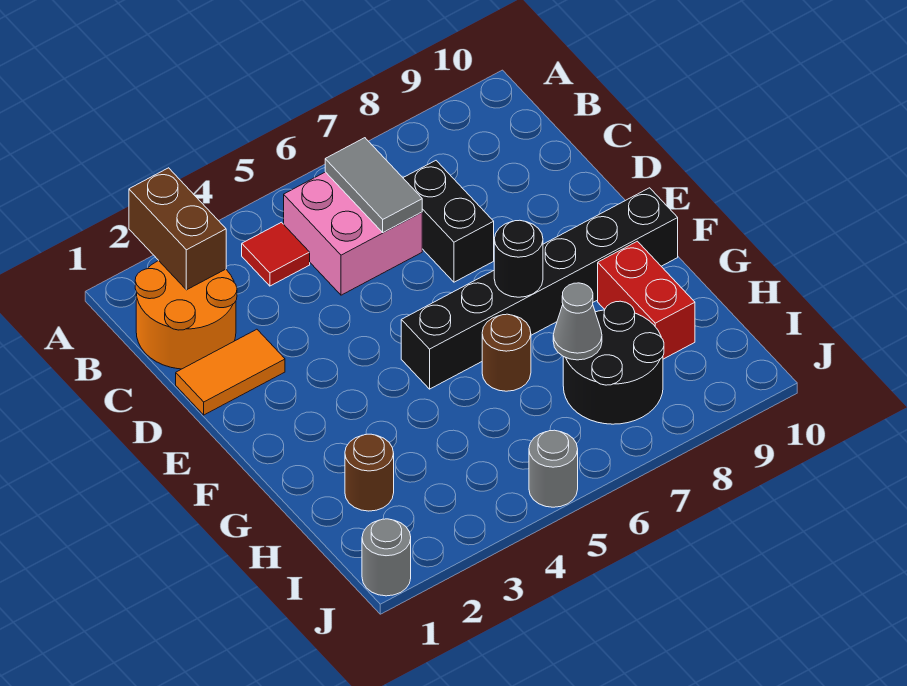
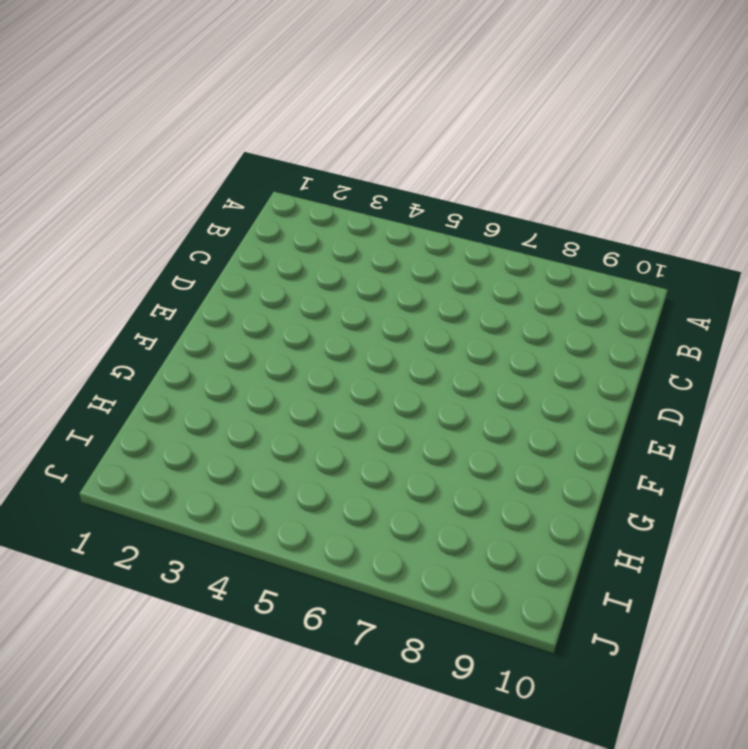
none -> orange 2x2 round brick [135,261,237,369]
none -> red 1x1 tile [242,222,310,286]
none -> pink 2x2 brick [284,172,422,295]

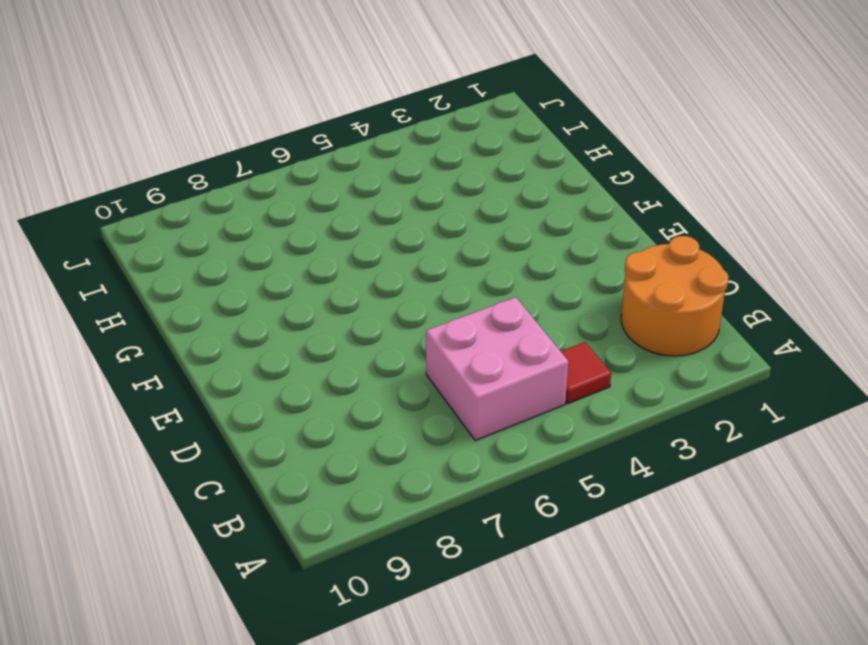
none -> black 1x2 brick [403,161,494,282]
none -> orange 1x2 tile [176,329,285,415]
none -> black 1x6 brick [401,188,678,389]

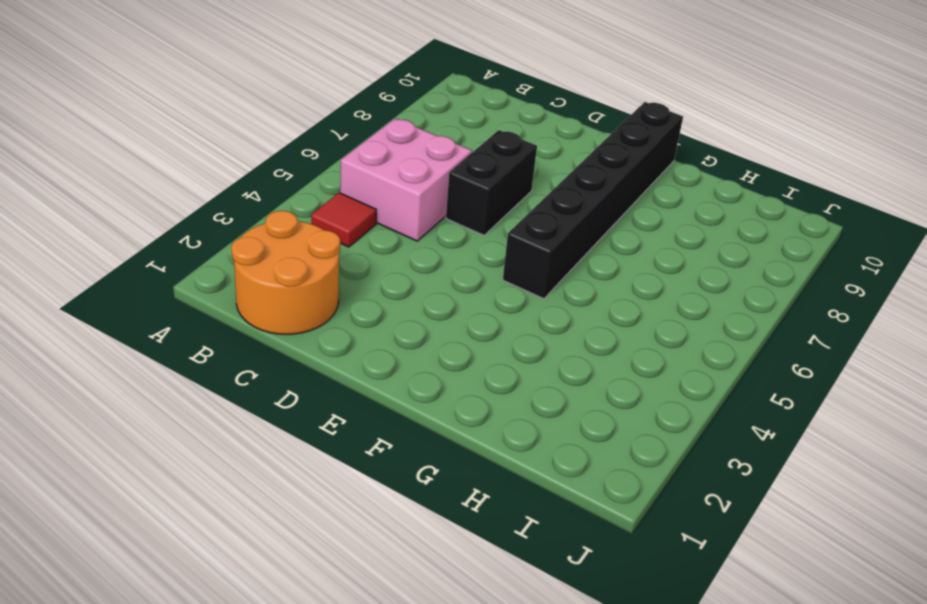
black 1x2 brick [446,130,537,235] -> black 1x2 brick turned to [403,161,494,282]
none -> orange 1x2 tile [176,329,285,415]
none -> brown 1x1 round brick [482,314,531,391]
none -> red 1x2 brick [598,241,695,359]

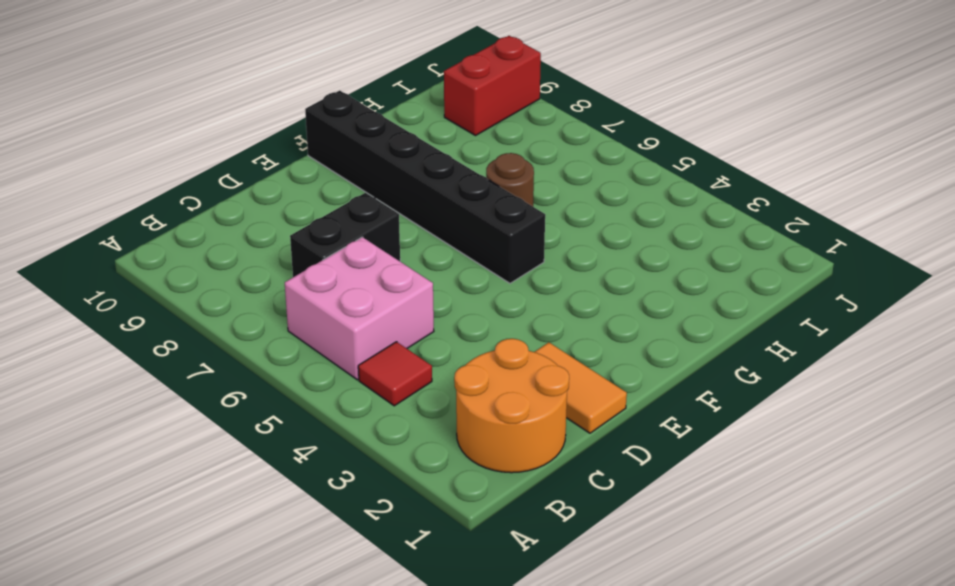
red 1x2 brick [444,36,541,135] -> red 1x2 brick moved to [598,241,695,359]
none -> brown 1x1 round brick [345,434,394,511]
none -> black 2x2 round brick [563,301,664,424]
none -> grey 1x1 round brick [362,519,411,596]

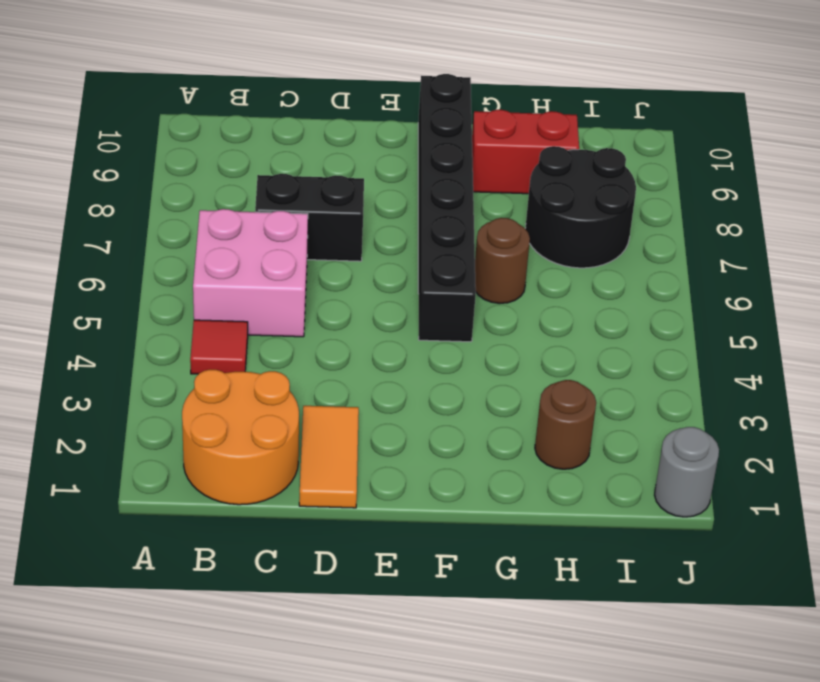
none -> grey 1x1 round brick [529,430,578,507]
none -> brown 1x2 brick [129,168,226,290]
none -> grey 1x2 tile [325,138,422,233]

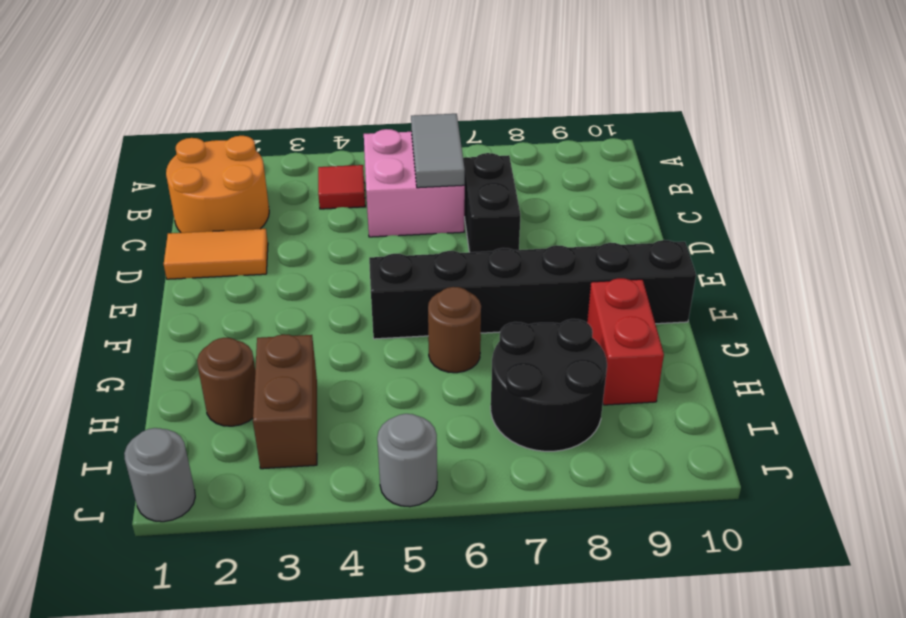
brown 1x2 brick [253,334,317,469] -> brown 1x2 brick moved to [129,168,226,290]
none -> black 1x1 round brick [494,220,543,297]
none -> grey 1x1 cone [553,283,602,360]

